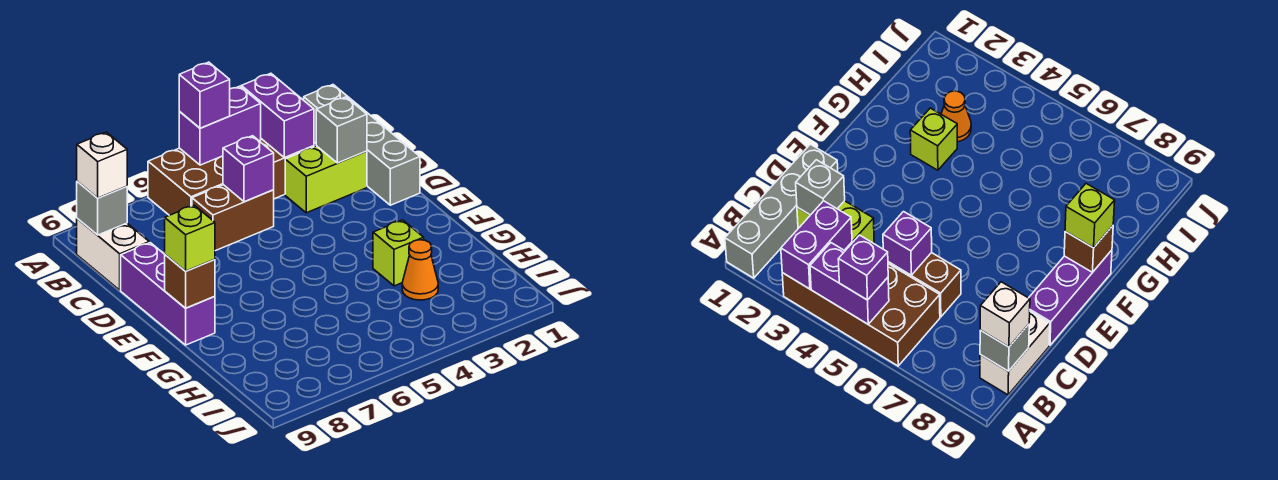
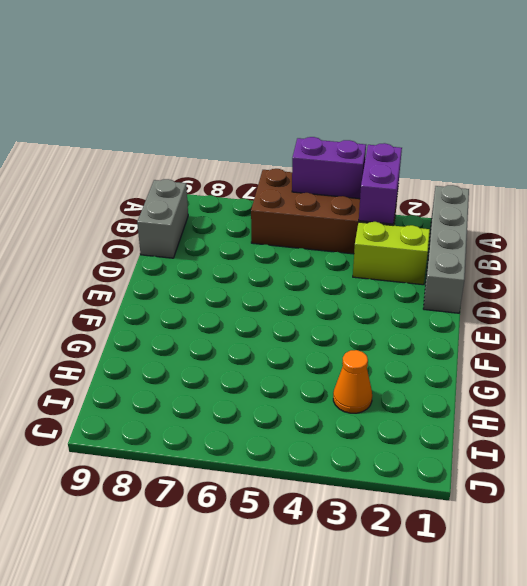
grey 1x2 brick [137,179,188,258] -> white 1x2 brick [77,218,149,290]
none -> brown 1x2 brick [192,185,274,251]
none -> purple 1x3 brick [121,243,215,345]
none -> lime 1x1 brick [373,220,424,286]

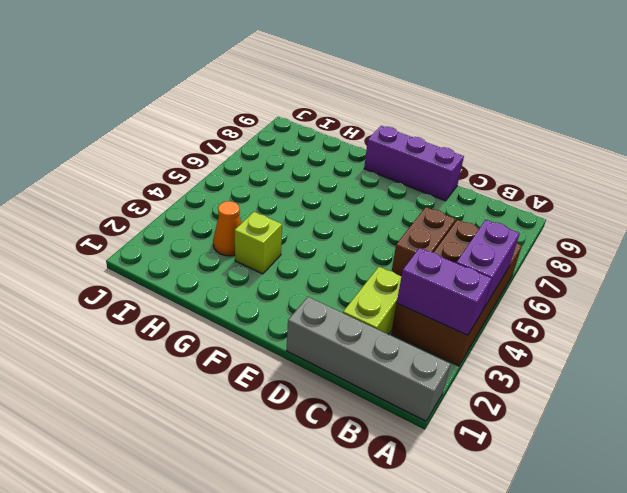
none -> white 1x2 brick [77,218,149,290]
none -> grey 1x1 brick [77,182,127,235]
none -> grey 1x1 brick [316,97,367,163]

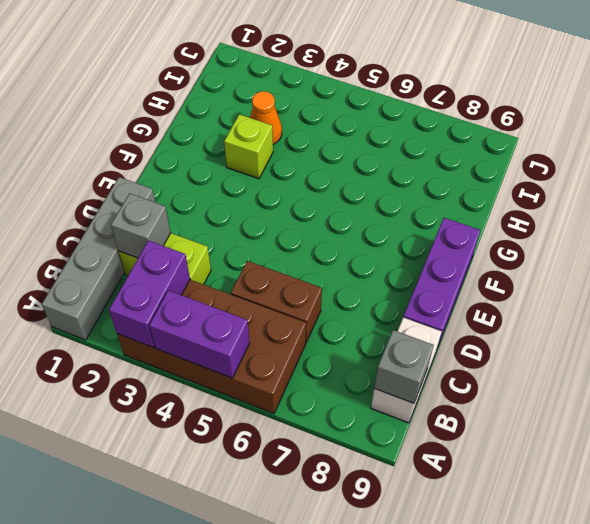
none -> purple 1x1 brick [223,136,274,202]
none -> brown 1x1 brick [165,255,215,308]
none -> purple 1x1 brick [179,62,230,128]

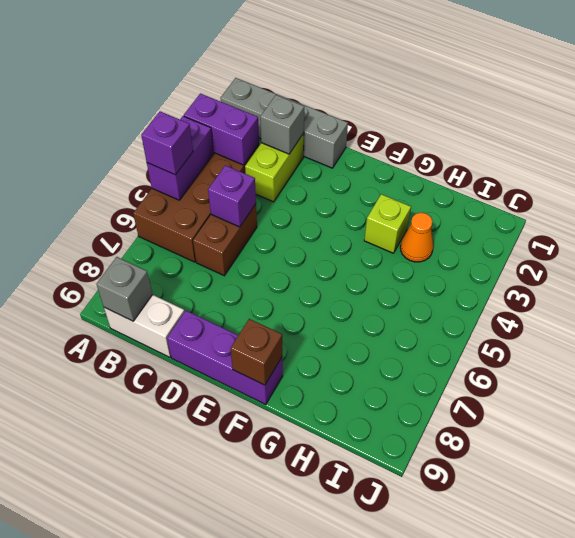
none -> white 1x1 brick [77,132,127,198]
none -> lime 1x1 brick [165,205,215,271]

